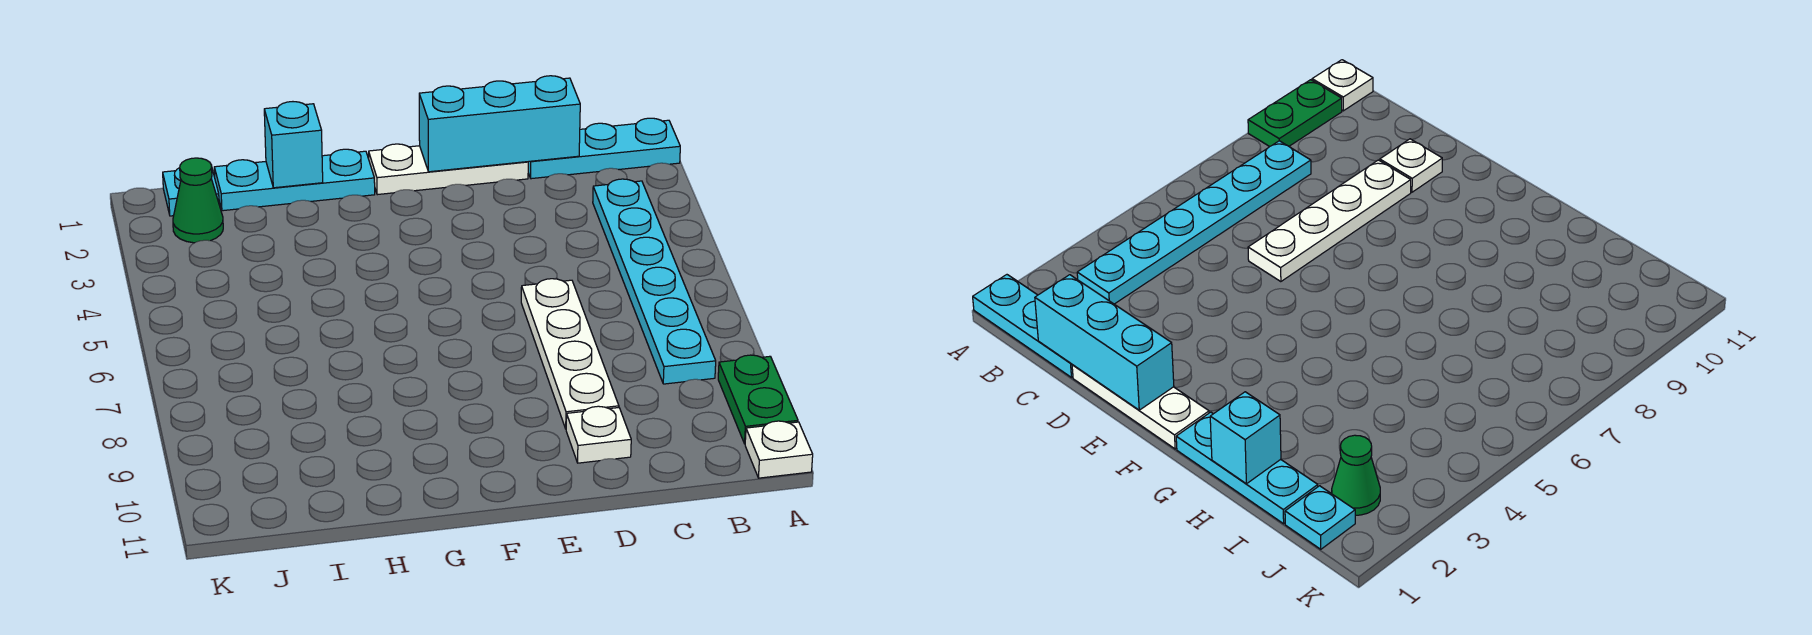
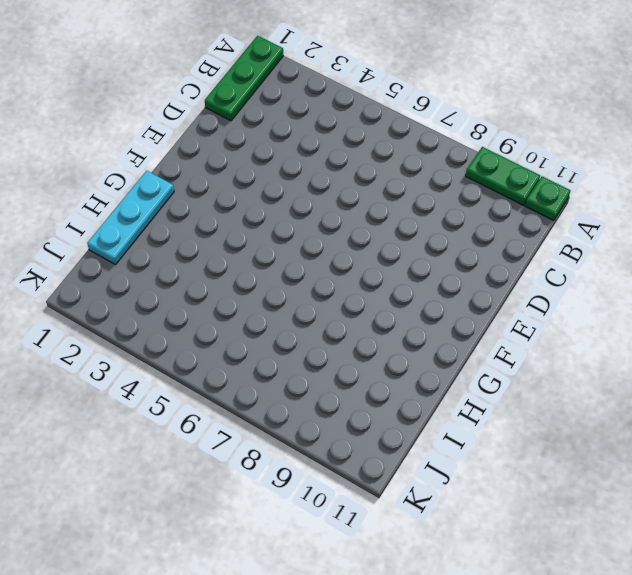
green 1x3 plate [205,36,283,121] -> cyan 1x3 plate [528,118,680,179]
green 1x1 plate [525,176,571,221] -> white 1x1 plate [745,421,813,478]
none -> cyan 1x6 plate [593,179,716,384]
none -> white 1x3 plate [369,144,528,195]
none -> white 1x4 plate [521,279,619,429]

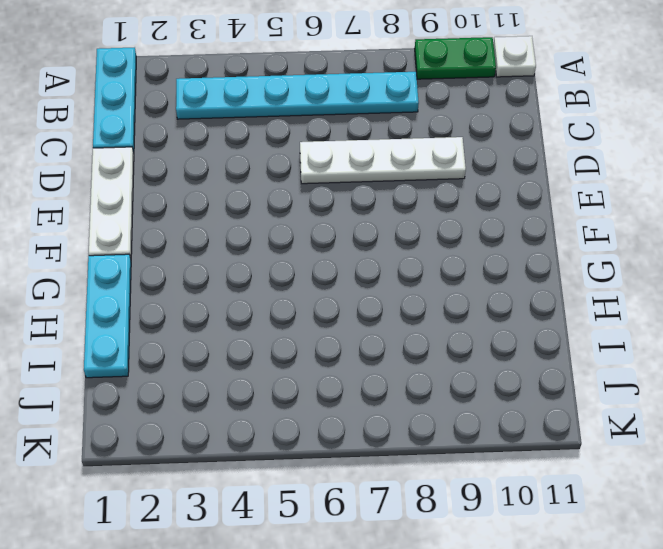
none -> white 1x1 plate [566,406,631,463]
none -> cyan 1x1 plate [163,168,219,216]
none -> green 1x1 cone [173,158,223,243]

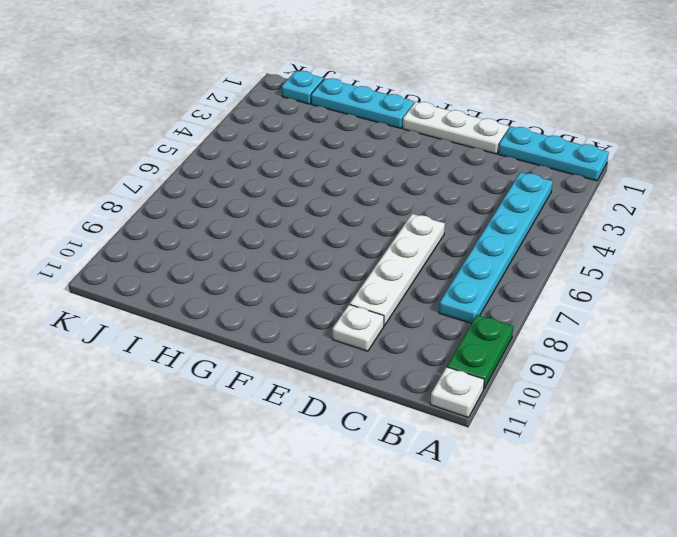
none -> green 1x1 cone [173,158,223,243]
none -> cyan 1x3 brick [419,76,580,172]
none -> cyan 1x1 brick [264,102,323,188]

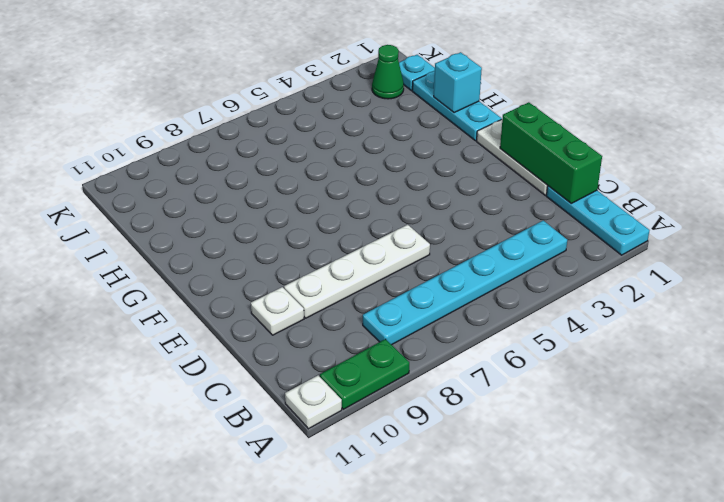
green 1x3 brick [500,102,602,203] -> cyan 1x3 brick [419,76,580,172]

